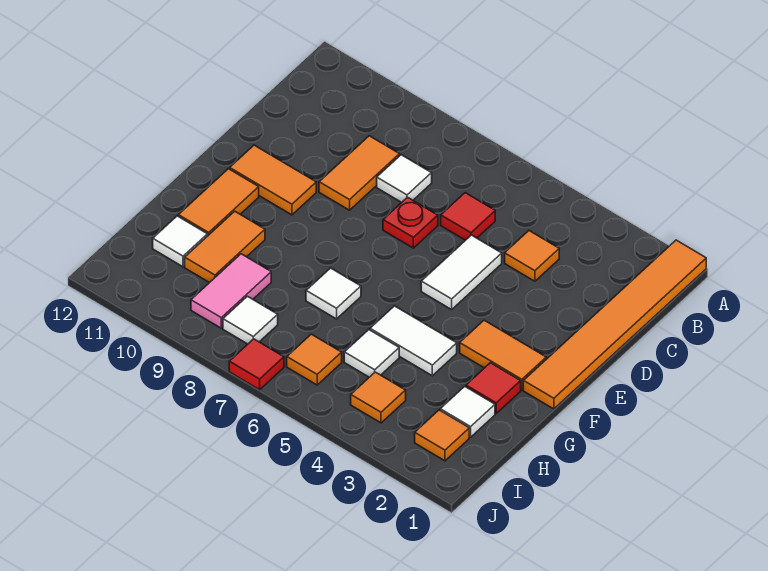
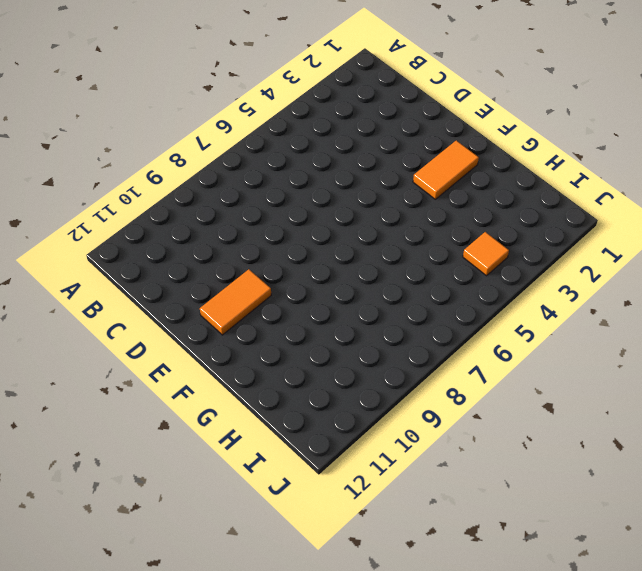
none -> orange 1x6 tile [523,240,706,409]
none -> orange 1x1 tile [505,231,559,281]
none -> red 1x1 tile [441,193,495,240]

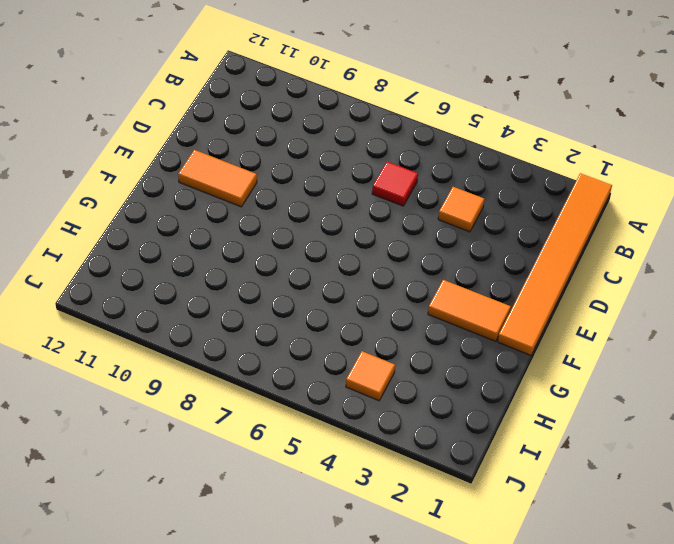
none -> white 1x1 tile [377,155,432,202]
none -> orange 1x2 tile [319,136,400,210]
none -> white 1x2 tile [421,235,502,309]

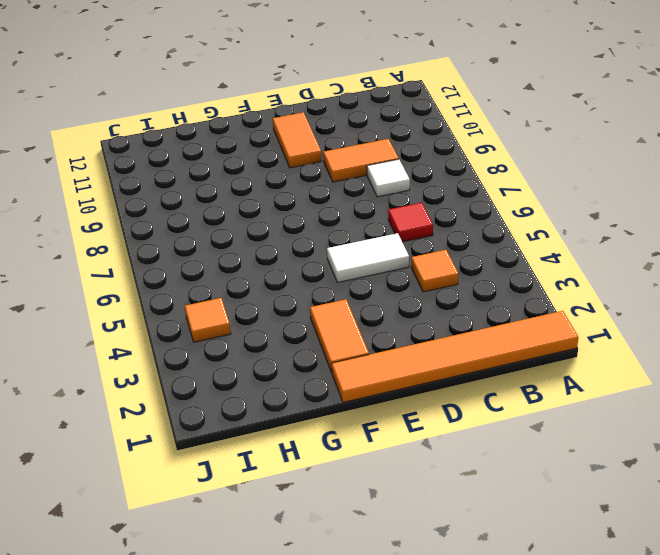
none -> red 1x1 plate [383,197,438,248]
none -> orange 1x2 tile [178,169,259,235]
none -> red 1x1 tile [466,363,521,413]

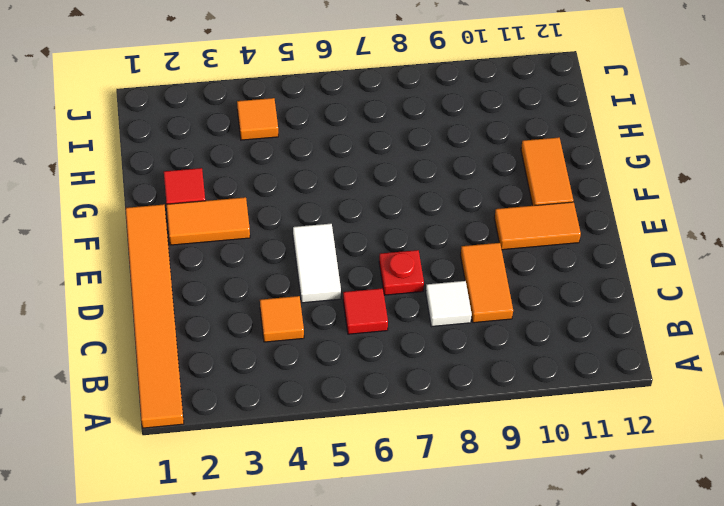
none -> white 1x2 tile [370,306,457,376]
none -> white 1x1 tile [306,268,361,319]
none -> orange 1x2 tile [185,211,265,283]

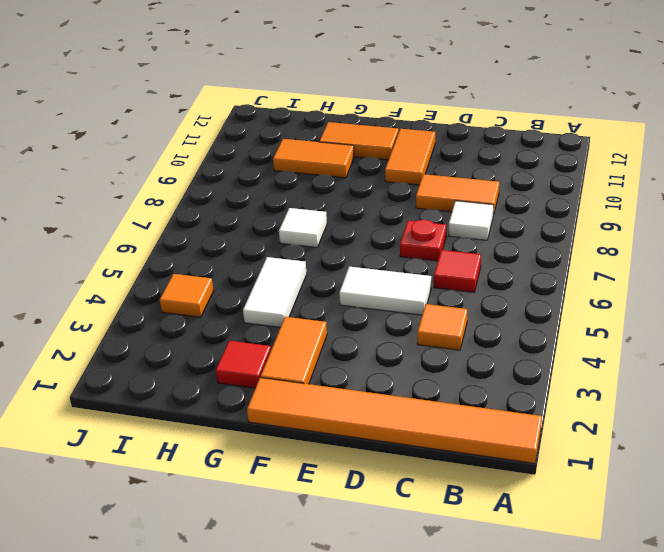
none -> white 1x1 tile [440,386,495,437]
none -> white 1x1 tile [344,330,399,377]
none -> pink 1x2 tile [191,254,271,328]

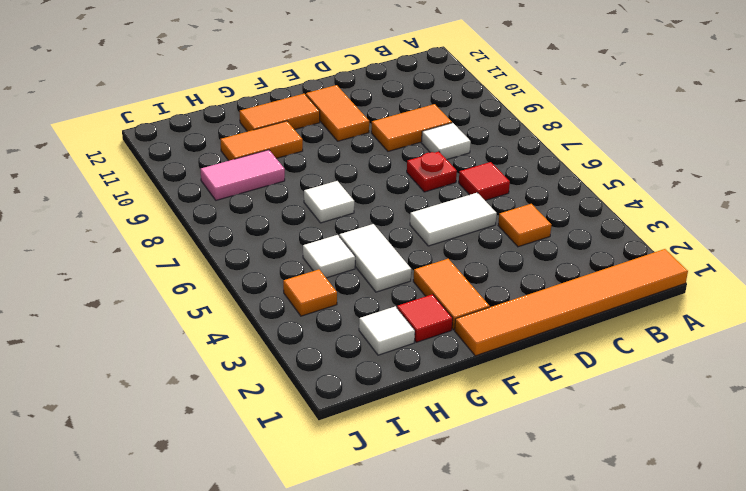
none -> white 1x1 tile [153,216,208,267]
none -> orange 1x1 tile [415,410,469,461]
none -> orange 1x1 tile [287,334,342,385]

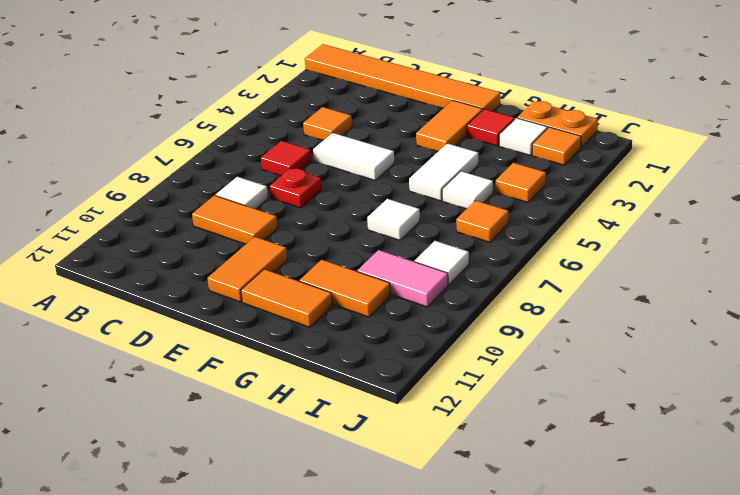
orange 1x2 plate [517,101,598,147] -> none
none -> white 1x1 tile [153,216,208,267]
none -> red 1x1 tile [229,339,284,390]

